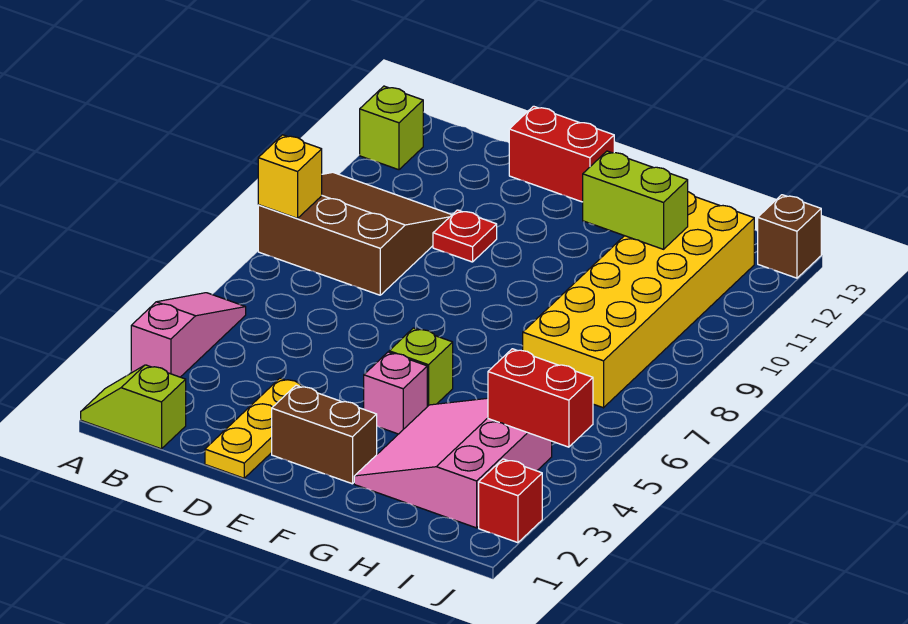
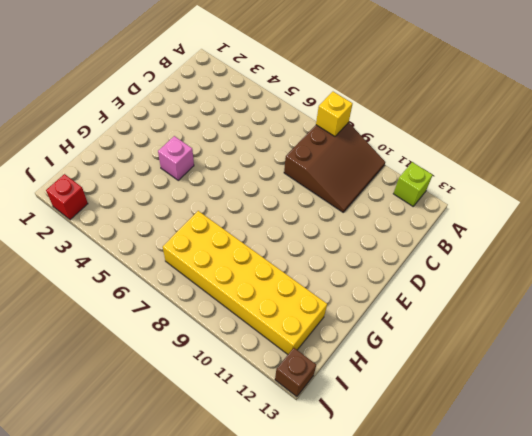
none -> lime 1x2 slope [81,365,186,449]
none -> pink 1x3 slope [131,293,246,377]
none -> yellow 1x3 plate [205,378,319,478]

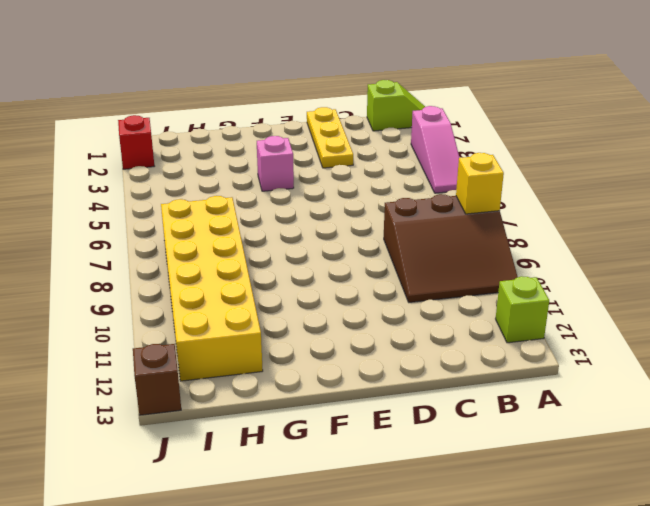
none -> red 1x1 plate [433,210,497,262]
none -> red 1x2 brick [509,106,614,202]
none -> brown 1x2 brick [272,386,377,484]

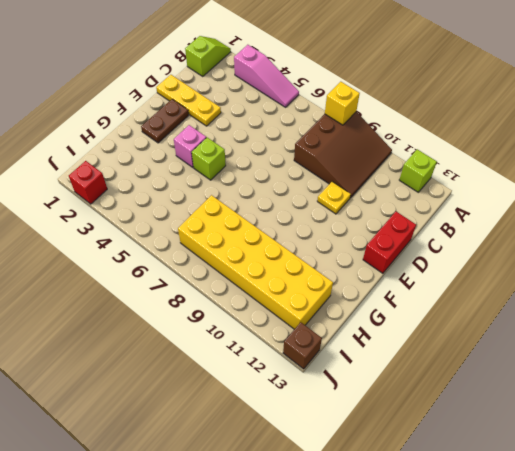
yellow 1x1 plate [317,182,351,214] -> red 1x1 plate [433,210,497,262]
brown 1x2 plate [141,99,189,143] -> brown 1x2 brick [272,386,377,484]
none -> pink 3x3 slope [354,398,552,528]
none -> lime 1x2 brick [583,151,688,249]
none -> red 1x2 brick [488,349,593,447]

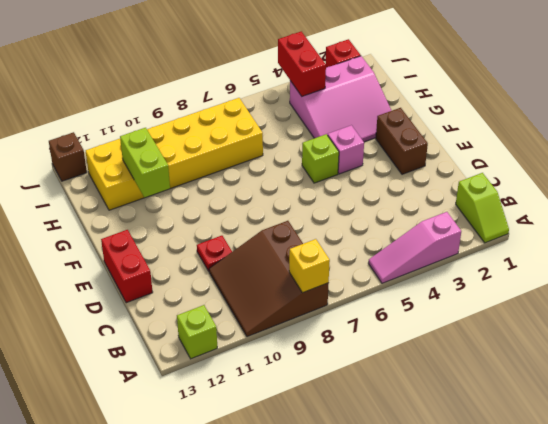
none -> yellow 1x3 plate [205,378,319,478]

